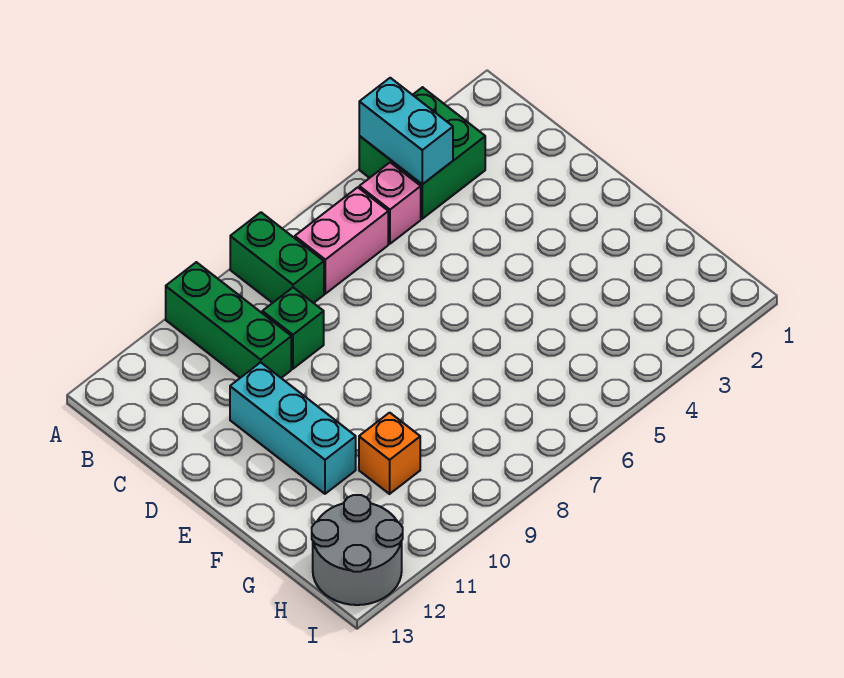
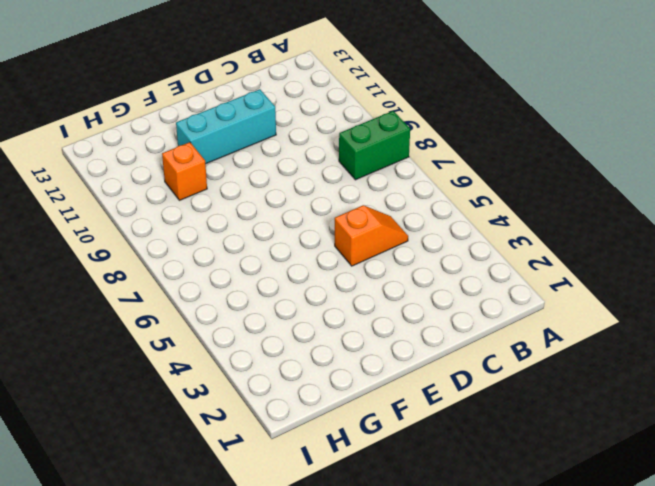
orange 1x2 slope [335,205,408,266] -> none
none -> green 2x2 brick [359,87,485,219]
none -> green 1x3 brick [166,262,291,378]

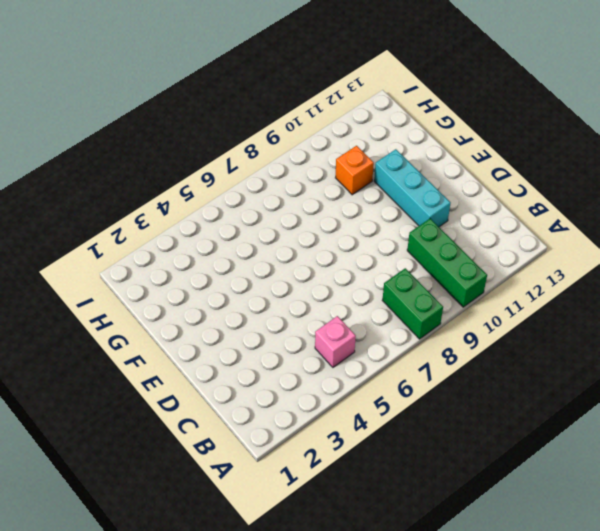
none -> green 2x2 brick [359,87,485,219]
none -> pink 1x2 brick [295,187,388,294]

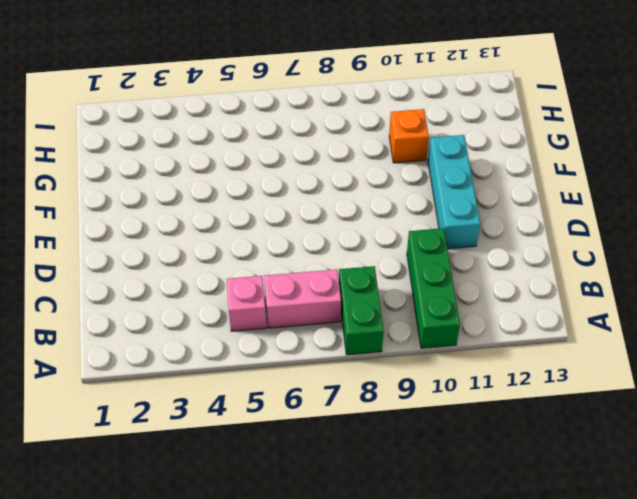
none -> green 2x2 brick [359,87,485,219]
none -> green 1x1 brick [262,287,324,369]

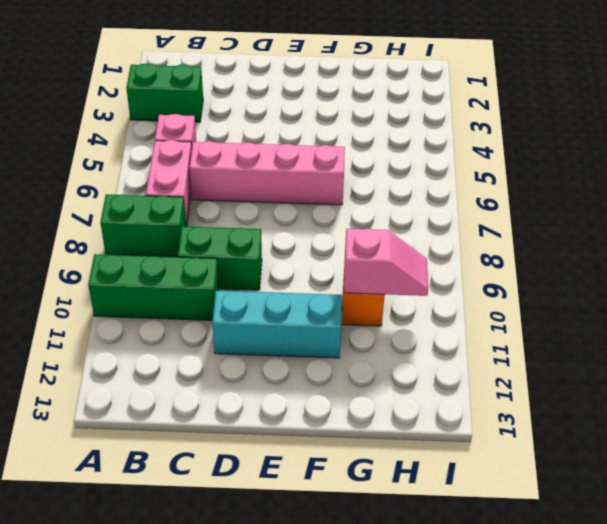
green 1x2 brick [126,63,203,122] -> green 2x2 brick [359,87,485,219]
pink 1x4 brick [190,141,345,205] -> none
green 1x2 brick [178,226,262,290] -> green 1x1 brick [262,287,324,369]
pink 1x2 slope [344,229,428,296] -> none
none -> grey 2x2 round brick [312,495,403,605]
none -> cyan 1x2 brick [359,78,453,184]

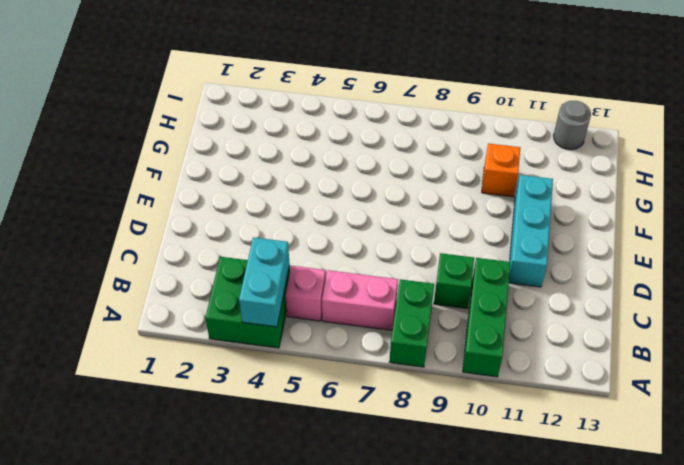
grey 1x1 round brick [553,101,591,150] -> grey 2x2 round brick [312,495,403,605]

